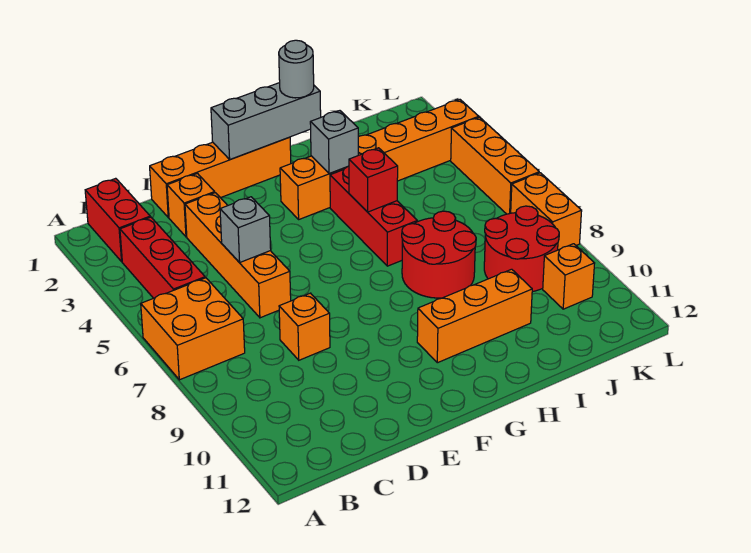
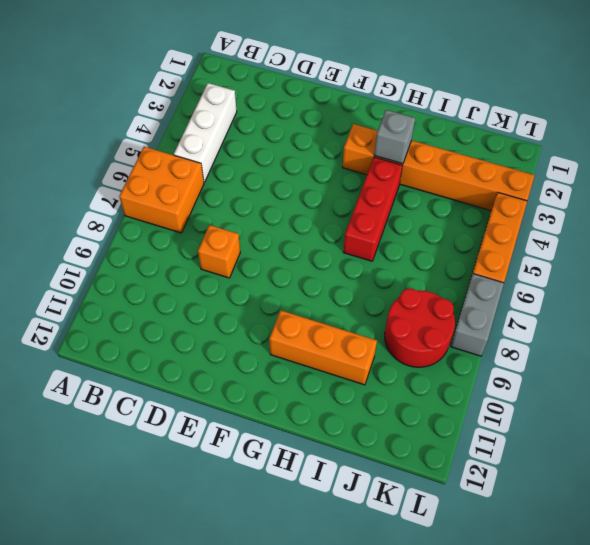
white 1x3 brick [174,83,237,182] -> red 1x3 brick [120,217,205,298]
grey 1x2 brick [450,274,504,356] -> orange 1x2 brick [511,173,582,250]
none -> red 1x2 brick [85,178,150,262]
none -> orange 1x4 brick [150,137,291,217]
none -> orange 1x1 brick [167,173,215,237]

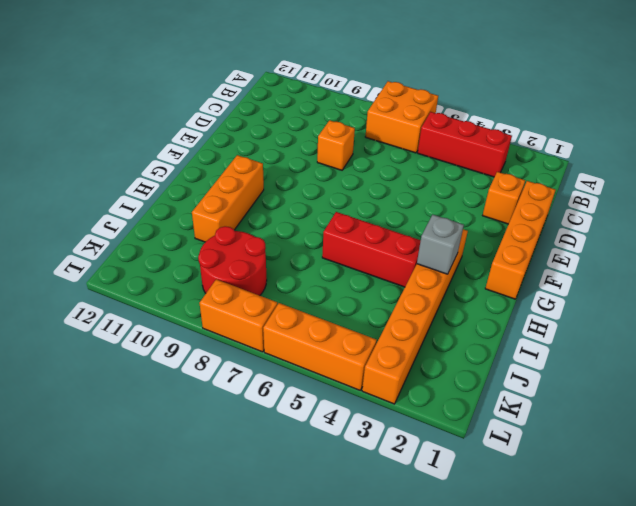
none -> red 1x2 brick [85,178,150,262]
none -> orange 1x4 brick [185,193,291,318]
none -> red 2x2 round brick [402,211,476,298]

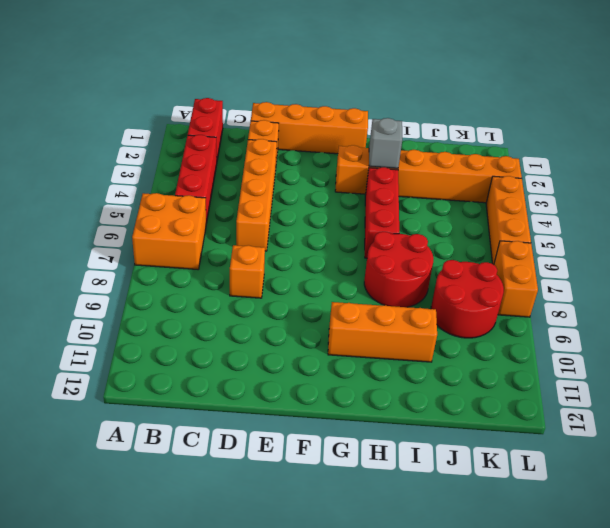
none -> orange 1x1 brick [543,244,595,309]
none -> grey 1x1 brick [220,197,271,263]
none -> grey 1x3 brick [211,83,321,159]

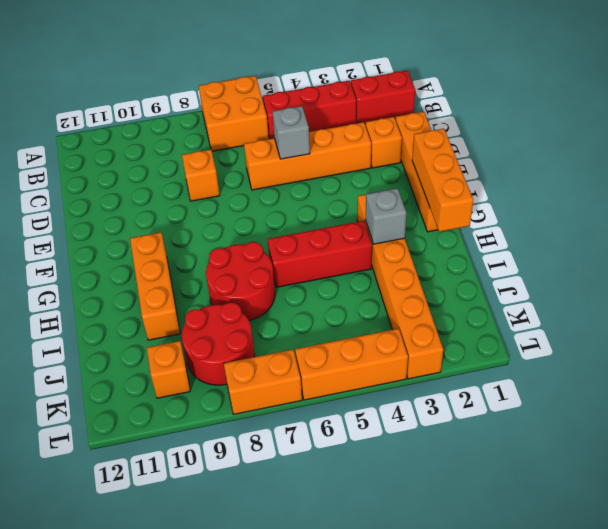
orange 1x3 brick [412,129,473,232] -> grey 1x3 brick [211,83,321,159]
none -> red 1x1 brick [349,148,398,212]
none -> grey 1x1 round brick [279,40,314,98]

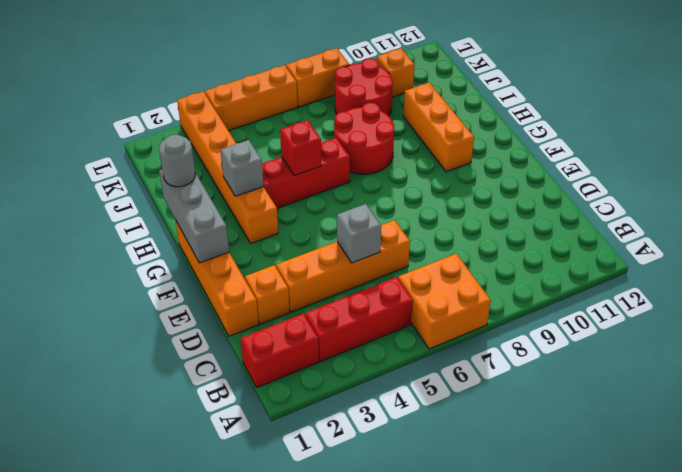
none -> orange 1x1 brick [279,293,330,360]

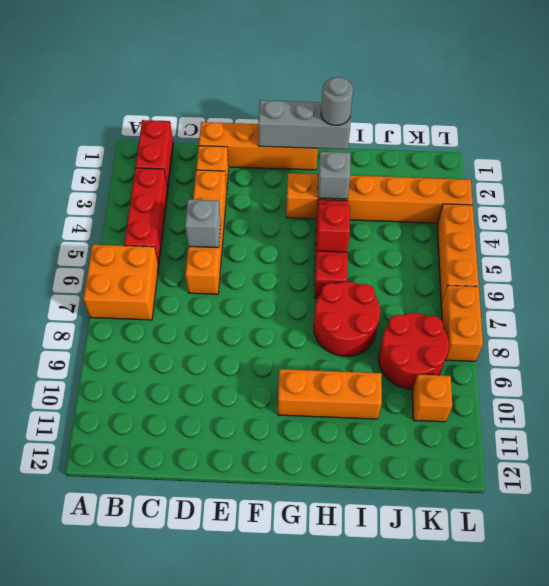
none -> orange 1x1 brick [279,293,330,360]

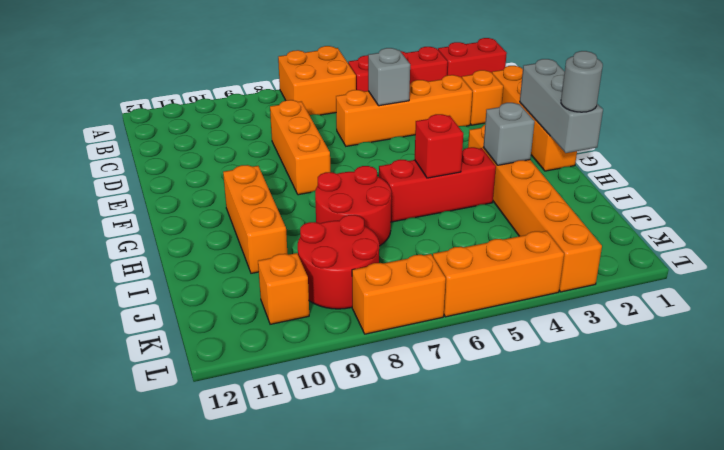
orange 1x3 brick [270,100,330,195] -> orange 1x1 brick [279,293,330,360]

